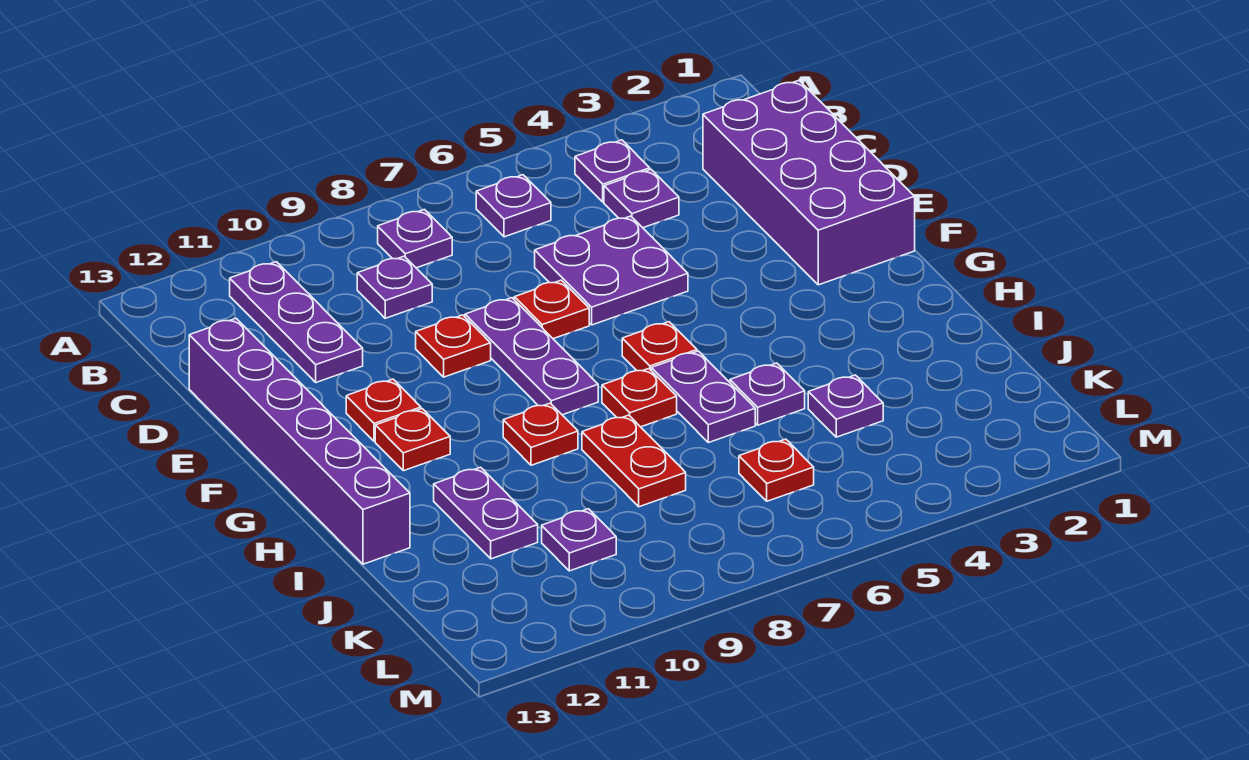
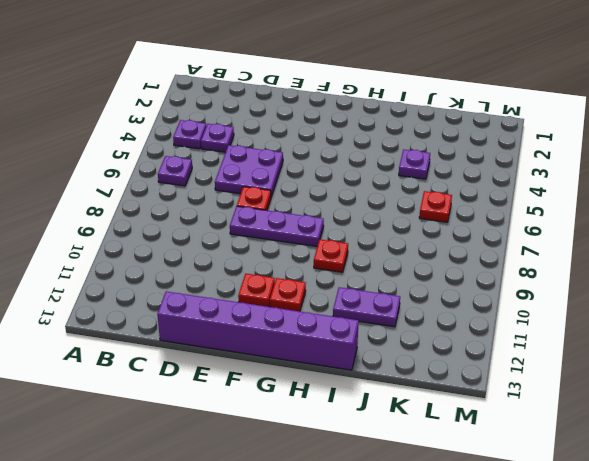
none -> purple 1x1 plate [378,210,452,268]
none -> purple 1x3 plate [230,262,363,382]
none -> purple 2x4 brick [703,80,915,285]

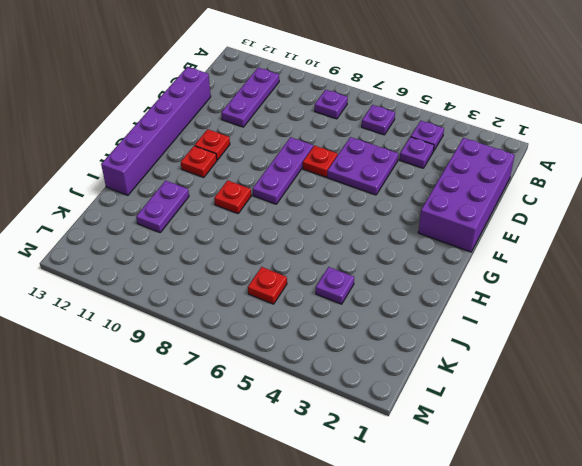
none -> purple 1x1 plate [357,256,432,318]
none -> red 1x1 plate [416,315,491,377]
none -> red 1x1 plate [622,322,697,371]

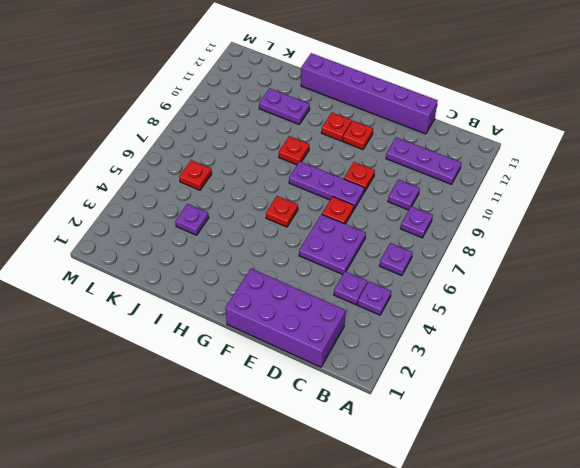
none -> purple 1x2 plate [651,351,755,443]
none -> red 1x1 plate [602,369,677,427]
none -> purple 1x1 plate [730,363,805,425]

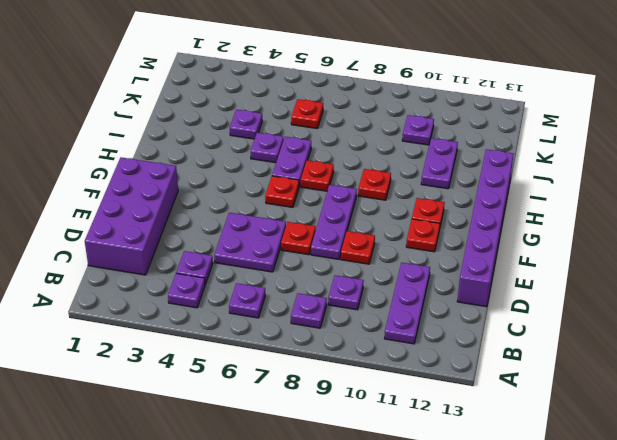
none -> red 1x2 plate [582,415,686,507]

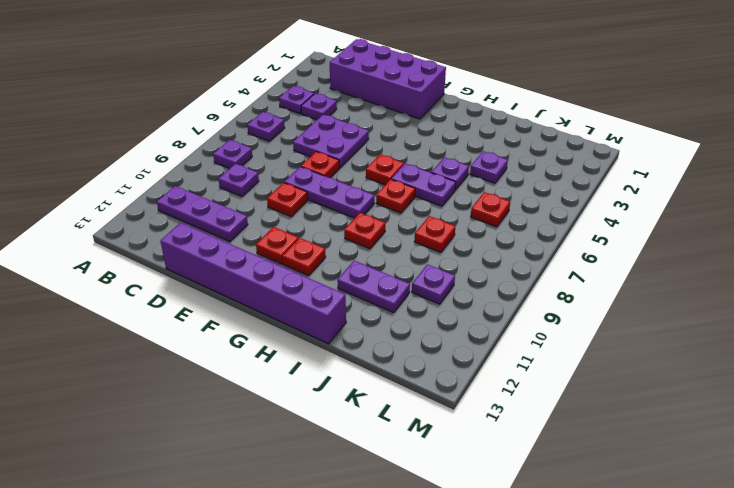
red 1x1 plate [414,216,455,252] -> red 1x2 plate [582,415,686,507]

